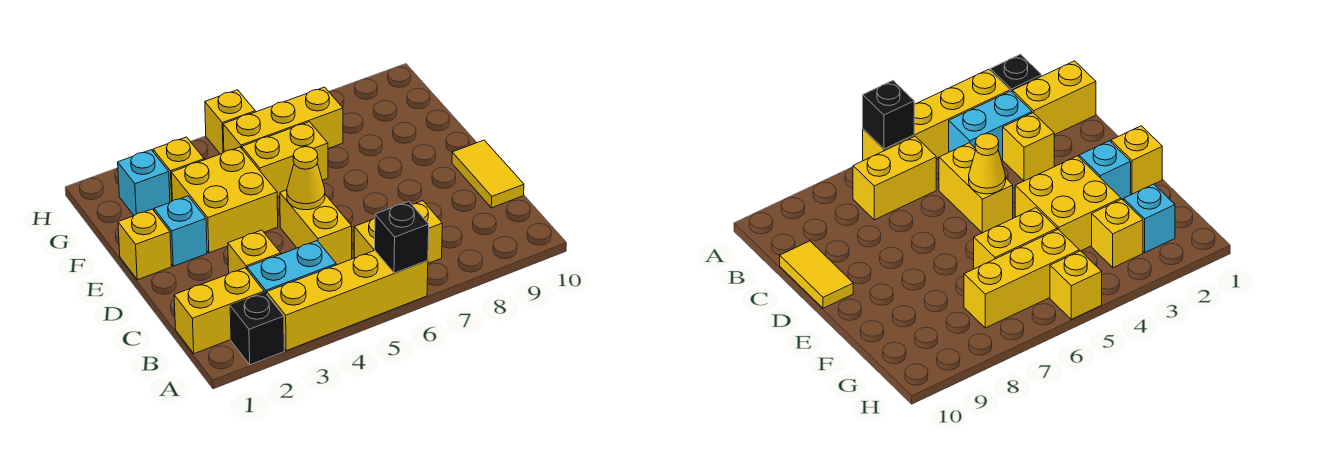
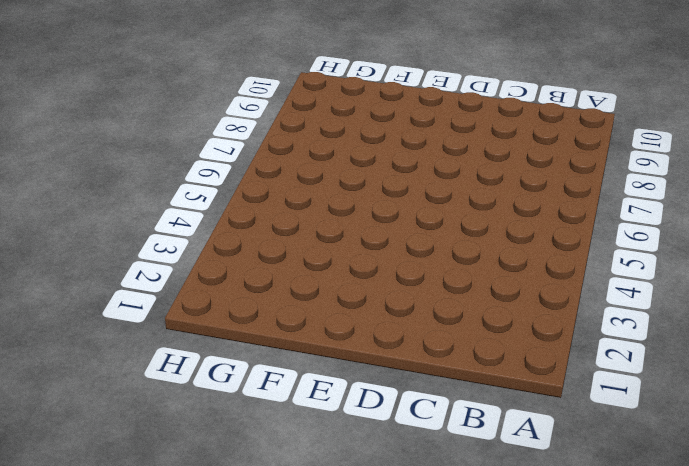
none -> black 1x1 brick [230,292,284,365]
none -> yellow 1x4 brick [267,251,428,351]
none -> yellow 1x2 brick [174,268,264,354]

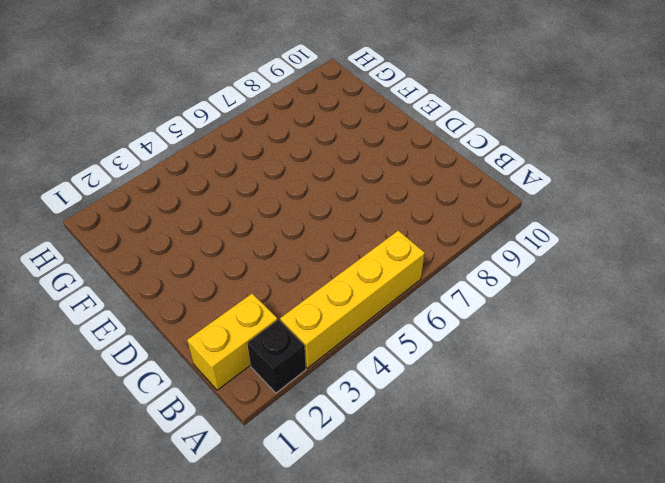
none -> cyan 1x2 brick [247,241,336,294]
none -> yellow 1x2 brick [354,201,442,263]
none -> yellow 1x1 brick [228,230,281,273]

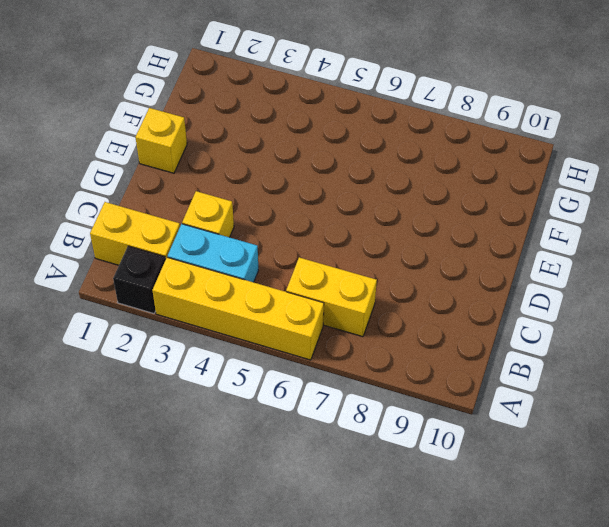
none -> yellow 1x2 brick [280,190,352,265]
none -> yellow 1x2 tile [452,140,524,208]
none -> cyan 1x1 brick [154,196,207,266]

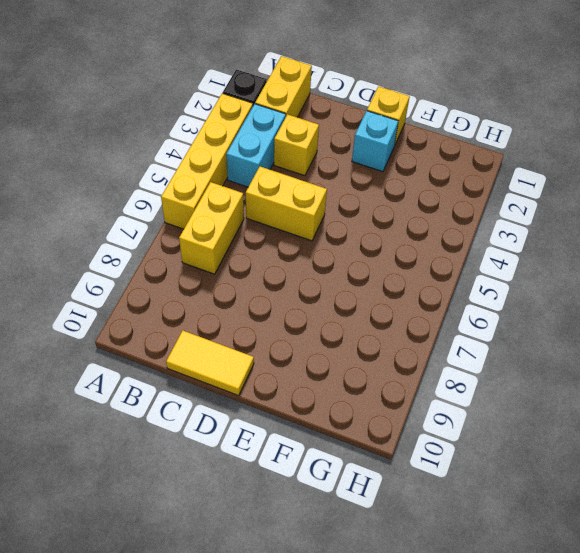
none -> yellow 2x2 brick [171,147,278,253]
none -> yellow 1x2 brick [242,122,328,197]
none -> cyan 1x1 brick [118,150,170,215]

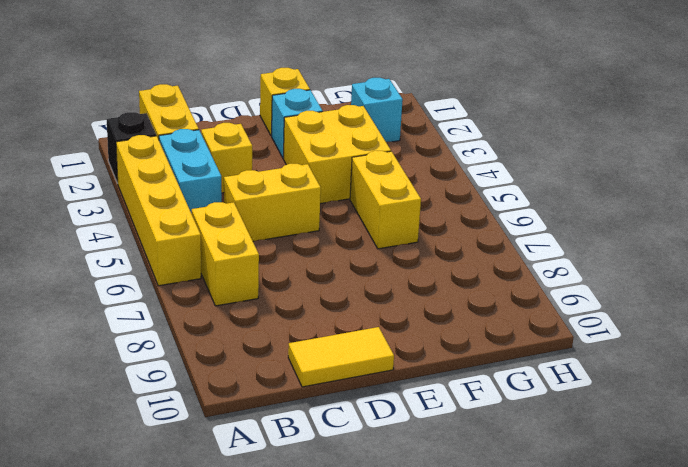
none -> yellow 1x1 brick [153,137,204,202]
none -> yellow 1x3 brick [223,87,343,152]
none -> yellow 1x1 brick [205,90,255,154]

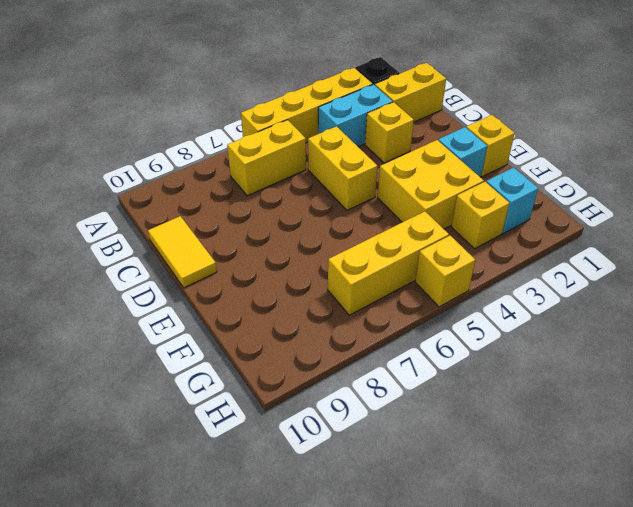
none -> yellow 1x2 brick [242,122,328,197]
none -> black 1x1 brick [375,201,429,273]
none -> yellow 1x1 cone [287,147,325,210]

